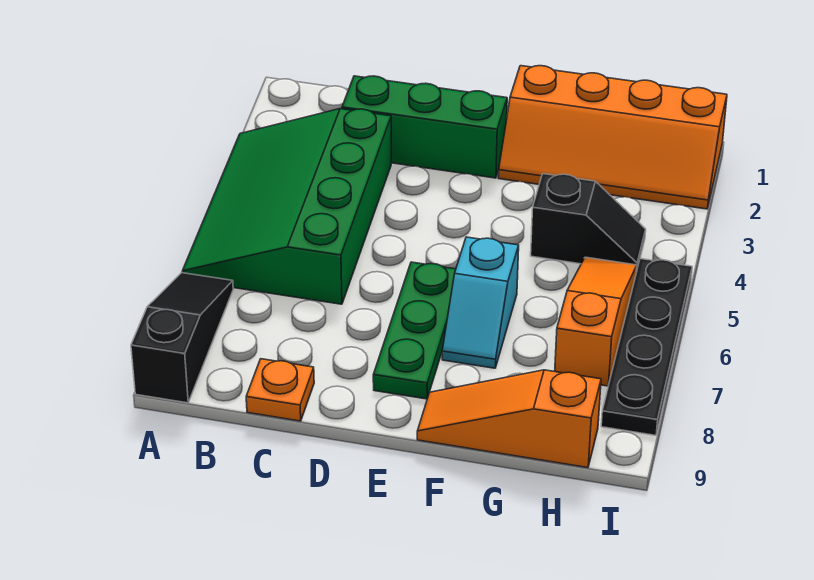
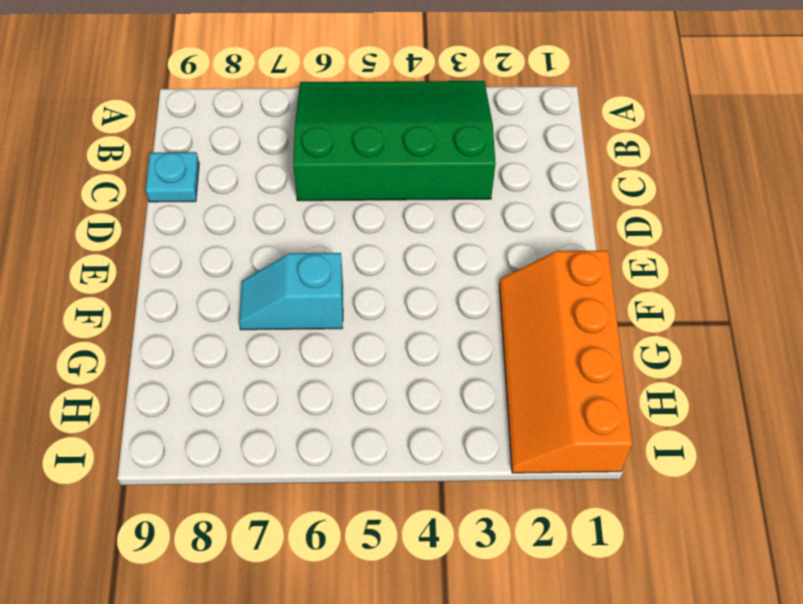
cyan 1x1 plate [146,152,199,202] -> orange 1x1 plate [246,359,314,421]
none -> black 1x3 slope [131,273,233,403]
none -> green 1x3 brick [342,76,507,178]

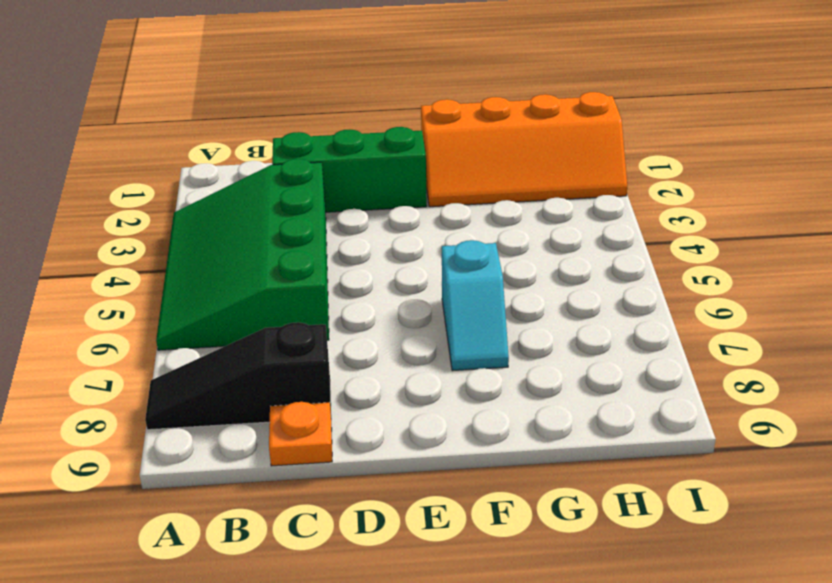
black 1x3 slope [145,322,331,430] -> black 1x3 slope turned to [131,273,233,403]
none -> green 1x3 plate [373,262,456,399]
none -> orange 1x3 slope [417,370,601,468]

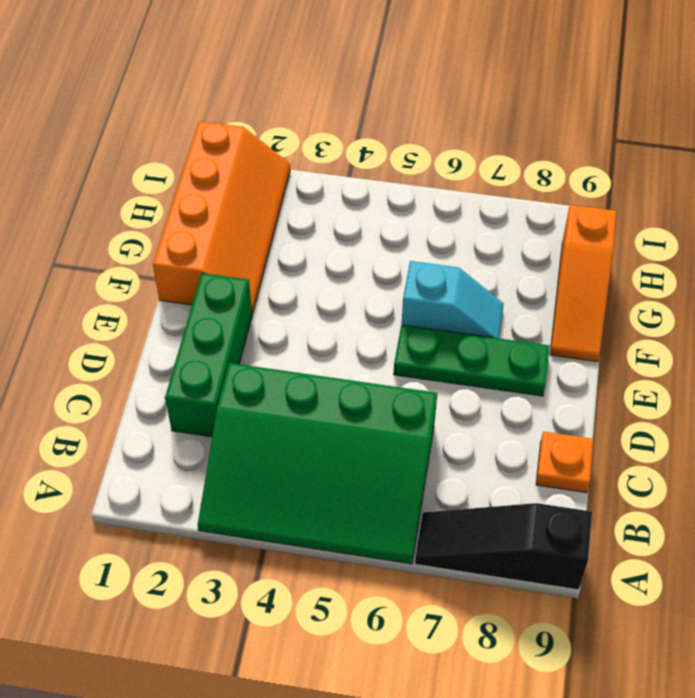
none -> black 1x2 slope [531,174,646,272]
none -> orange 1x3 slope [555,257,637,386]

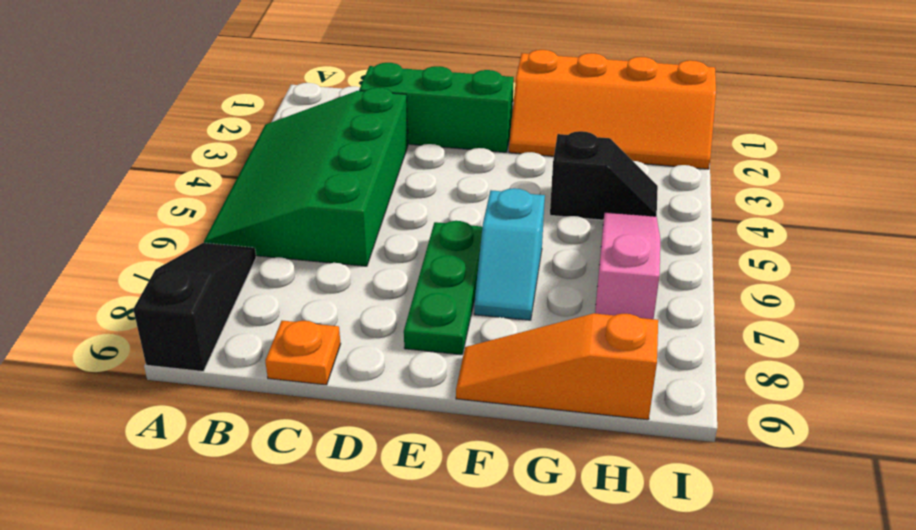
pink 1x3 slope [595,212,660,319] -> orange 1x3 slope [555,257,637,386]
none -> black 1x4 plate [601,259,692,435]

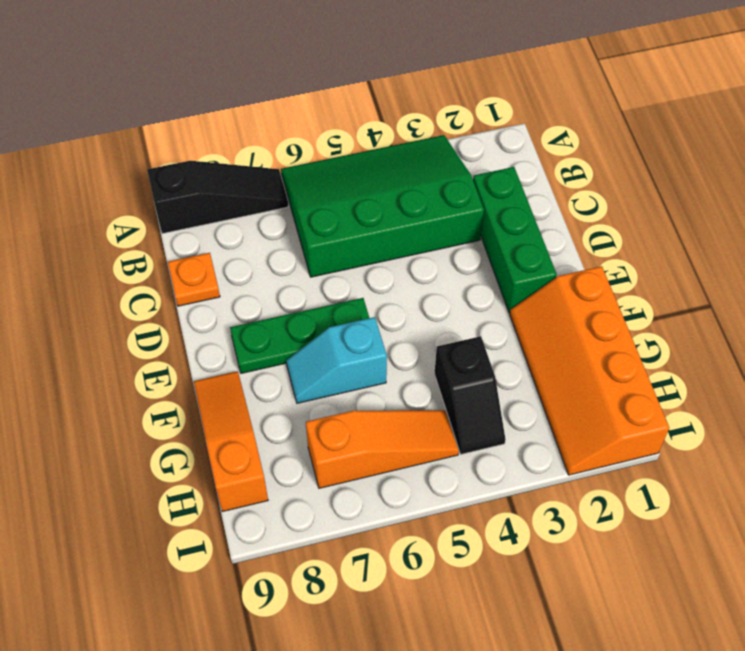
none -> black 1x4 plate [601,259,692,435]

